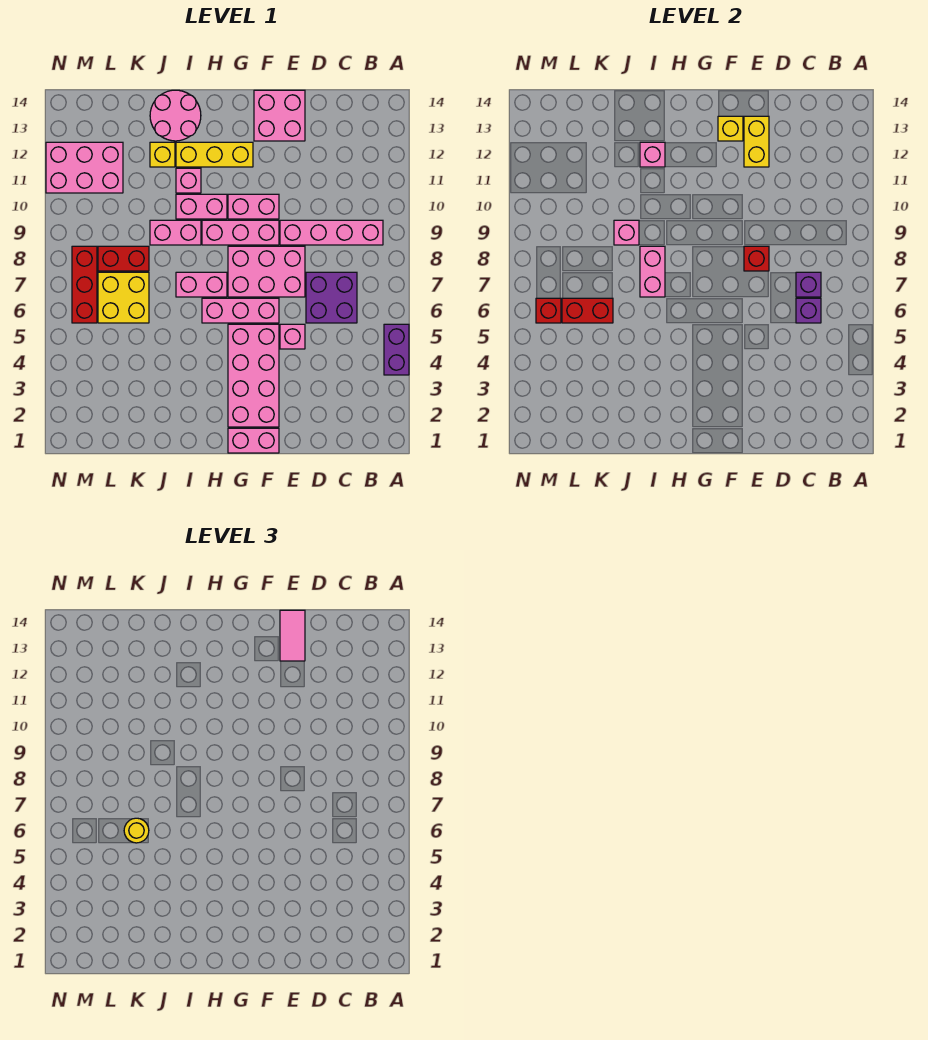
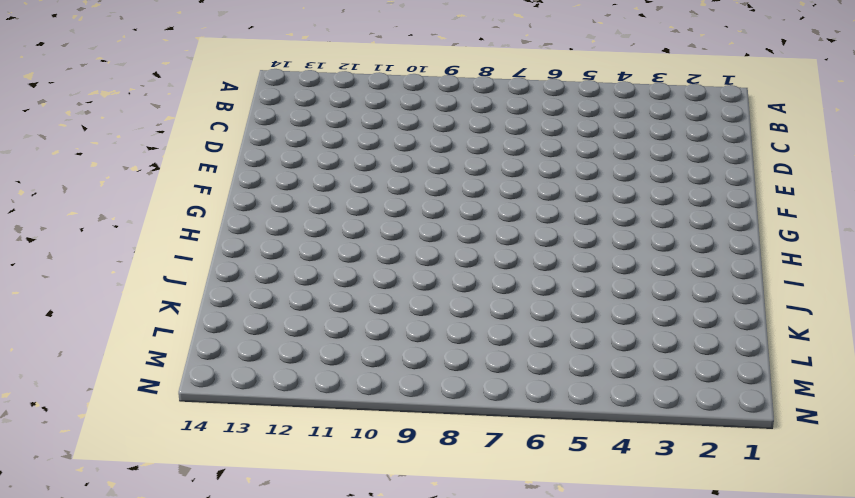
none -> purple 1x2 brick [384,324,409,375]
none -> pink 1x4 brick [280,220,383,245]
none -> purple 2x2 brick [306,272,357,323]
none -> pink 1x1 brick [280,324,305,349]

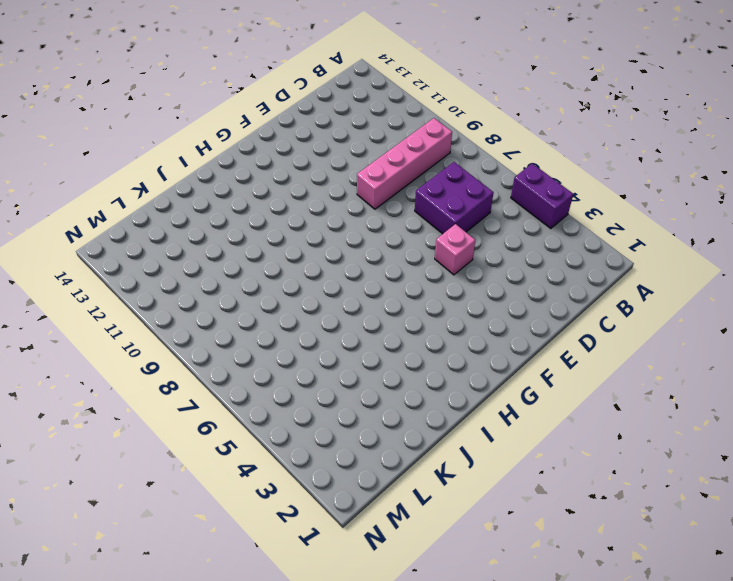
none -> pink 2x3 brick [228,246,305,297]
none -> pink 2x2 brick [254,90,305,141]
none -> pink 1x2 brick [228,428,279,453]
none -> pink 2x4 brick [228,324,279,427]

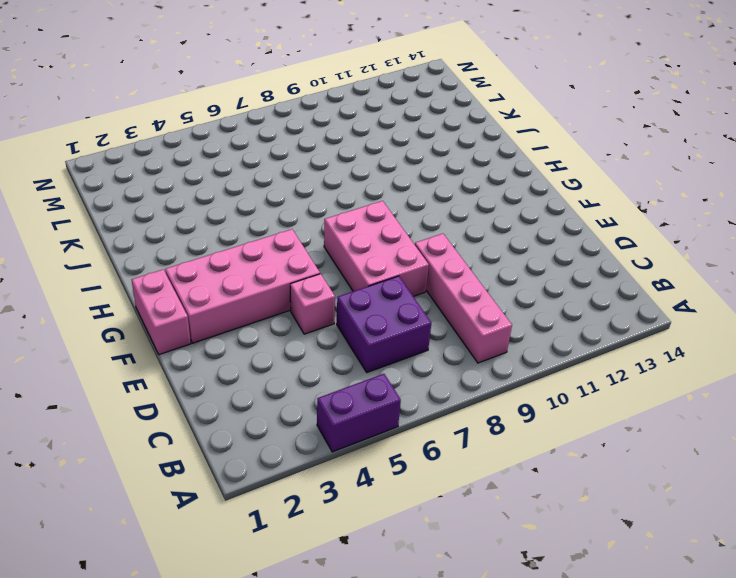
none -> pink 2x2 brick [254,90,305,141]
none -> pink 1x3 brick [202,298,279,323]
none -> pink 1x3 brick [202,220,279,245]
none -> pink 1x2 brick [228,194,279,219]

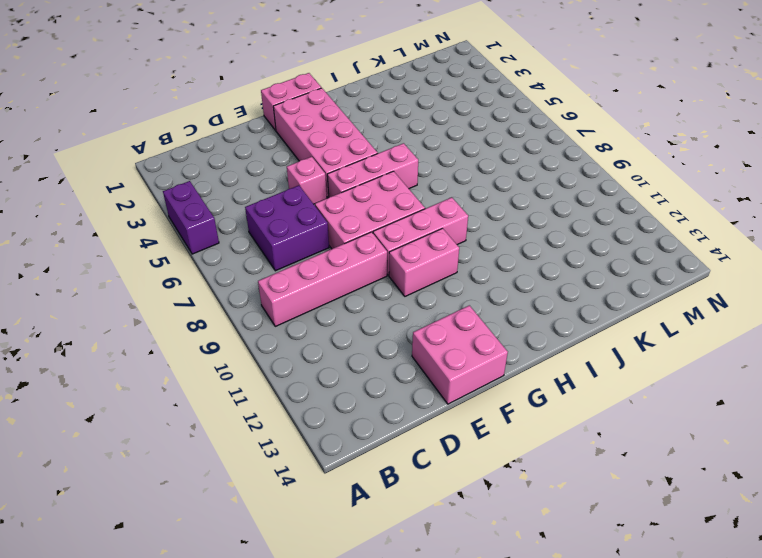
none -> yellow 1x3 brick [176,142,253,167]
none -> pink 1x2 brick [176,272,227,297]
none -> pink 1x2 brick [176,194,227,219]
none -> pink 1x2 brick [150,220,201,245]

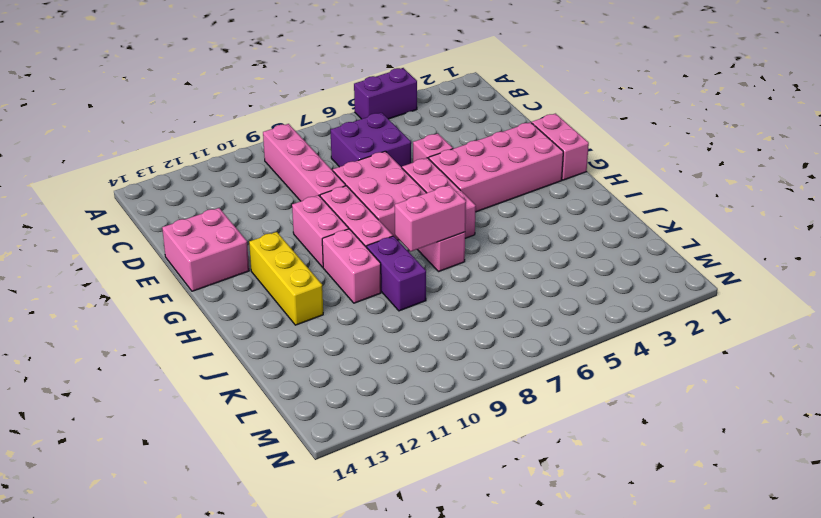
purple 1x2 brick [367,236,426,311] -> pink 1x2 brick [150,220,201,245]
none -> pink 1x1 brick [176,168,201,193]
none -> pink 2x2 round brick [150,90,201,141]
none -> yellow 1x1 brick [150,142,175,167]
none -> yellow 2x2 brick [98,272,149,323]

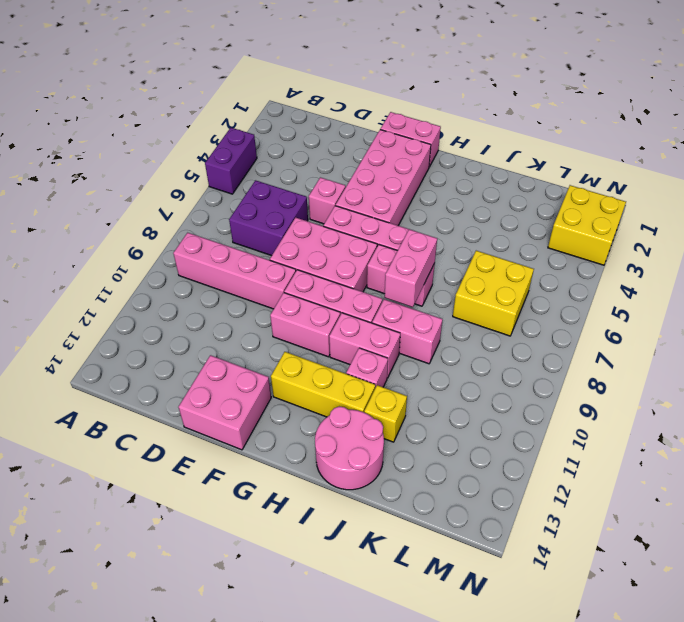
yellow 2x2 brick [548,185,626,265] -> none
none -> red 1x2 brick [98,246,149,271]
none -> pink 2x3 brick [46,142,123,193]
none -> red 1x3 brick [72,246,97,323]
none -> purple 1x1 brick [796,298,821,323]

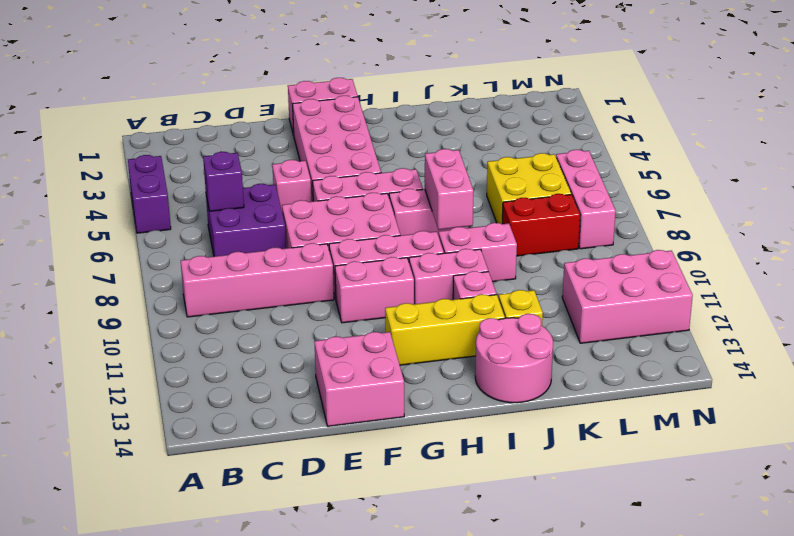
pink 1x3 brick [556,150,616,249] -> red 1x3 brick [72,246,97,323]
none -> purple 1x1 brick [796,272,821,297]
none -> red 1x1 brick [744,246,769,271]
none -> yellow 1x2 brick [744,116,769,167]
none -> yellow 1x1 brick [718,116,743,141]

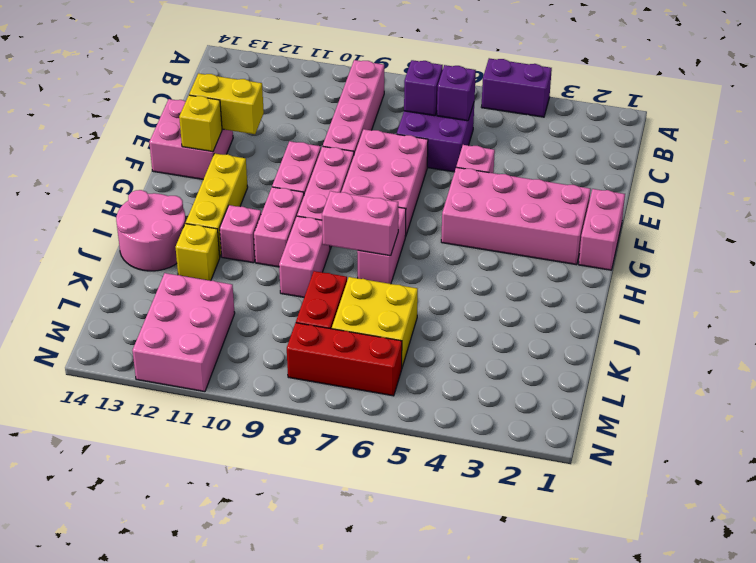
none -> pink 1x3 brick [202,298,279,323]
none -> red 1x1 brick [744,246,769,271]
none -> pink 1x1 brick [640,142,665,167]
none -> pink 1x1 brick [614,220,639,245]

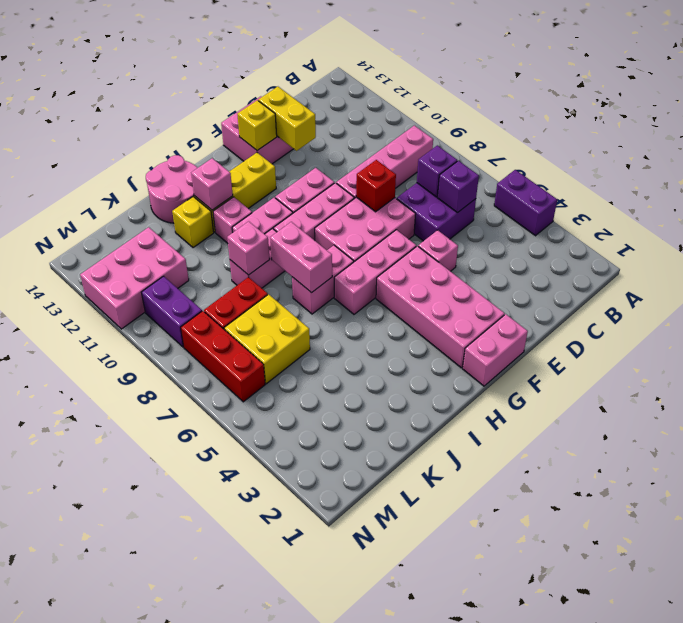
purple 1x2 brick [141,276,202,347] -> none
none -> red 1x2 brick [562,298,613,323]
none -> red 1x1 brick [536,298,561,323]
none -> pink 1x2 tile [280,610,305,661]
none -> yellow 1x1 round brick [124,818,149,843]

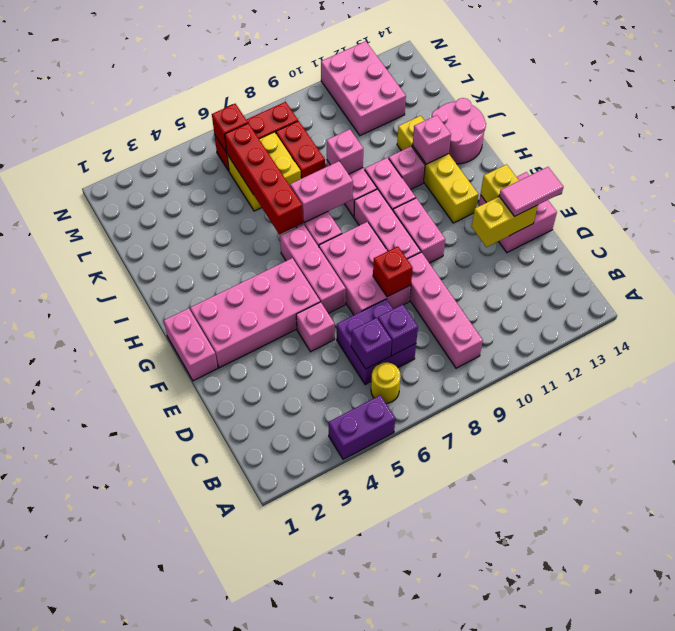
yellow 1x1 round brick [371,362,401,403] -> yellow 1x1 round brick moved to [124,818,149,843]
red 1x4 brick [225,123,303,234] -> red 1x2 brick [562,298,613,323]

